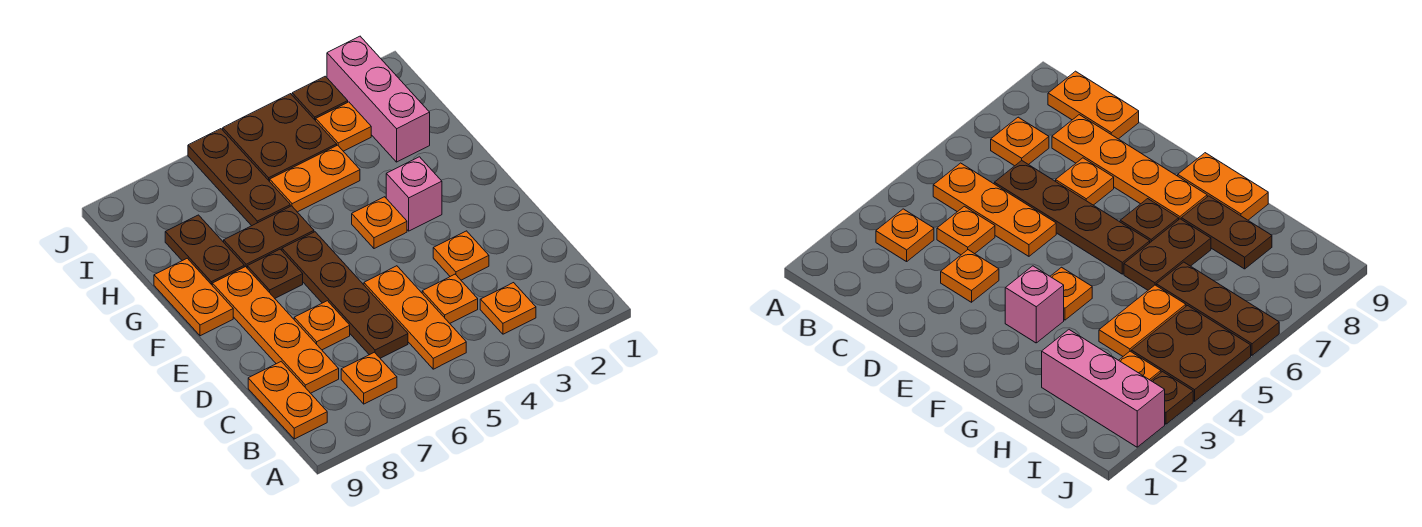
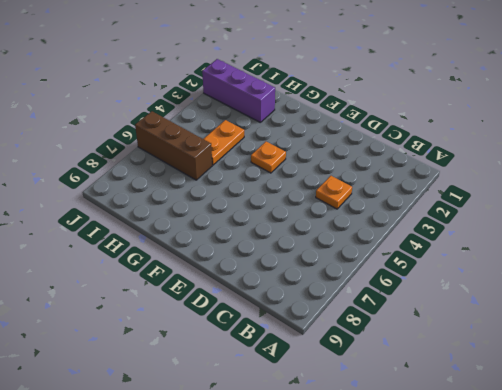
purple 1x3 brick [202,59,275,123] -> pink 1x3 brick [327,36,430,162]
brown 1x3 brick [135,111,212,180] -> brown 1x3 plate [188,129,290,226]
none -> orange 1x1 plate [480,283,536,334]
none -> orange 1x3 plate [364,266,466,369]
none -> orange 1x1 plate [341,352,397,404]

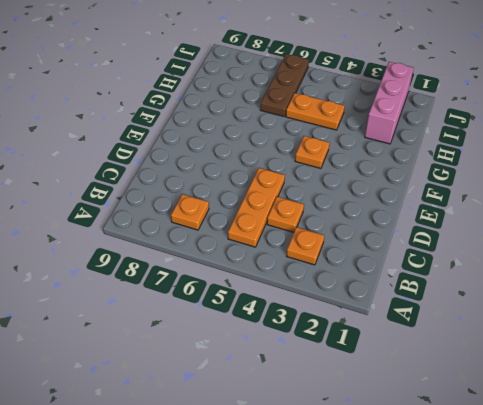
none -> orange 1x2 plate [248,361,327,439]
none -> brown 1x4 plate [282,232,408,358]
none -> orange 1x4 plate [212,267,339,393]

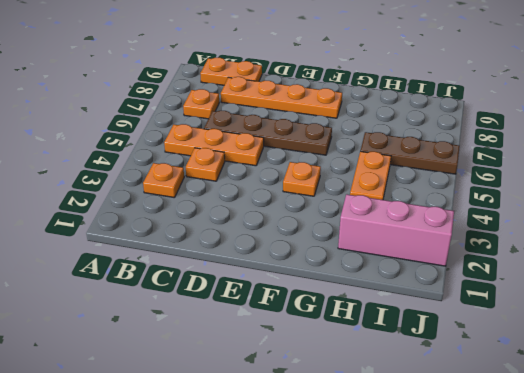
none -> orange 1x1 plate [433,231,489,280]
none -> orange 1x1 plate [294,301,350,350]
none -> pink 1x1 brick [386,157,442,231]

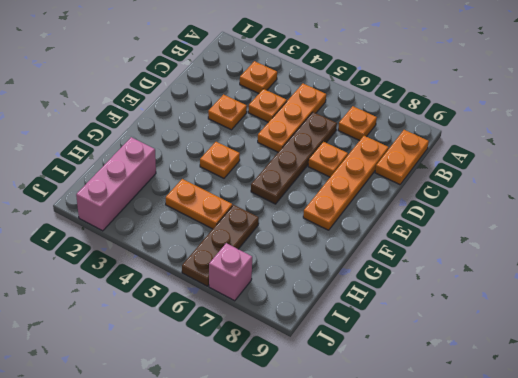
pink 1x1 brick [209,243,252,301] -> pink 1x1 brick moved to [386,157,442,231]
none -> brown 1x1 plate [247,249,303,298]
none -> orange 1x2 plate [154,258,233,336]
none -> brown 1x2 plate [224,206,314,267]

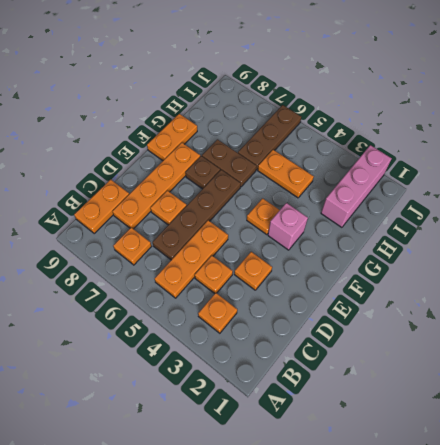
none -> brown 1x2 plate [165,215,244,285]
none -> orange 1x1 plate [316,102,371,151]
none -> brown 2x2 plate [223,94,337,182]

